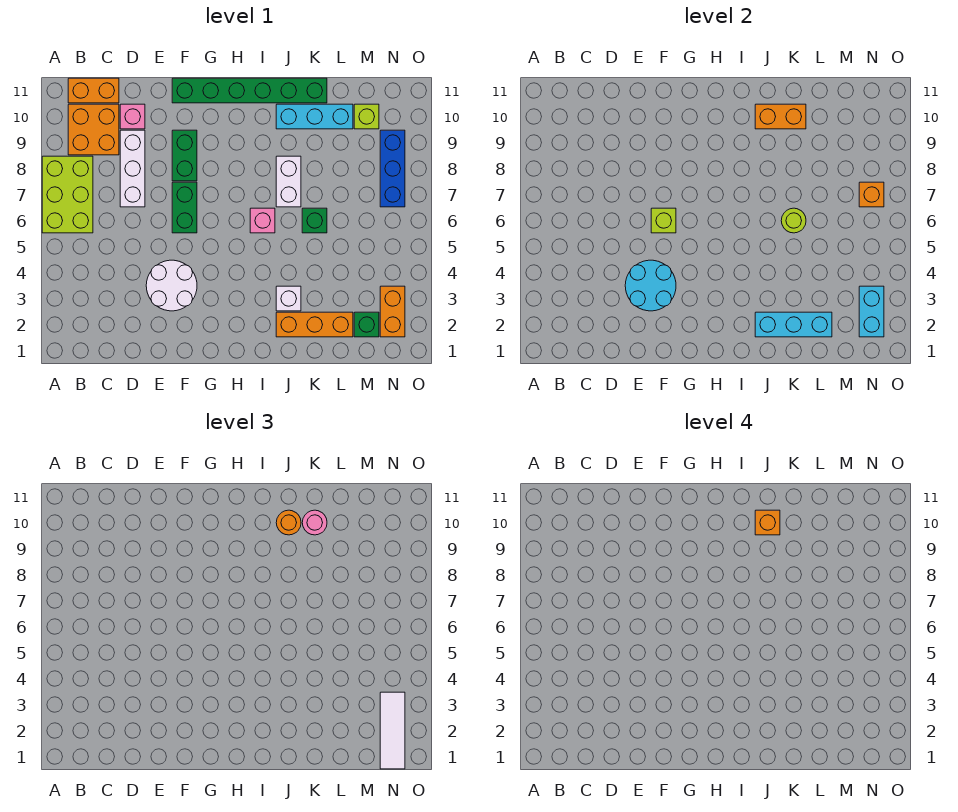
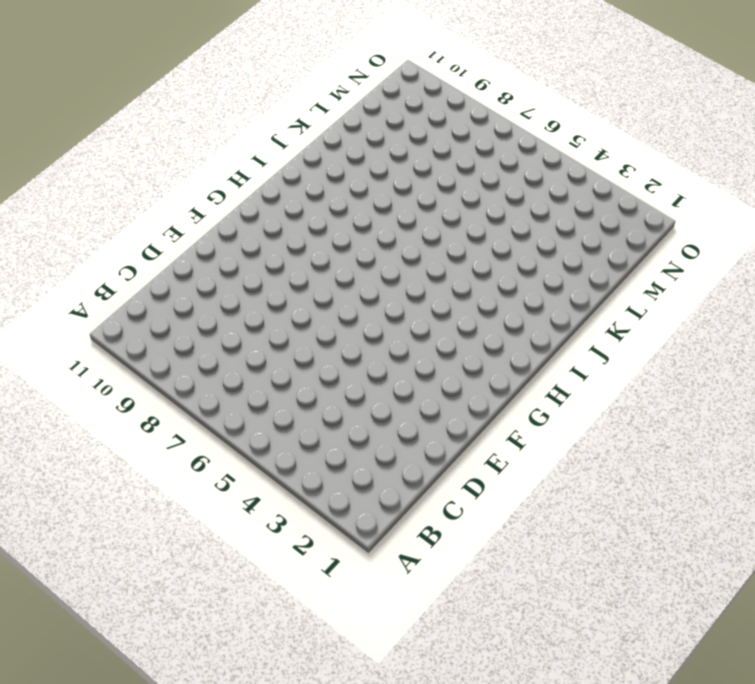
none -> lime 2x3 brick [42,156,93,233]
none -> orange 2x2 brick [68,104,119,155]
none -> orange 1x2 brick [68,78,119,103]
none -> white 1x3 brick [120,130,145,207]

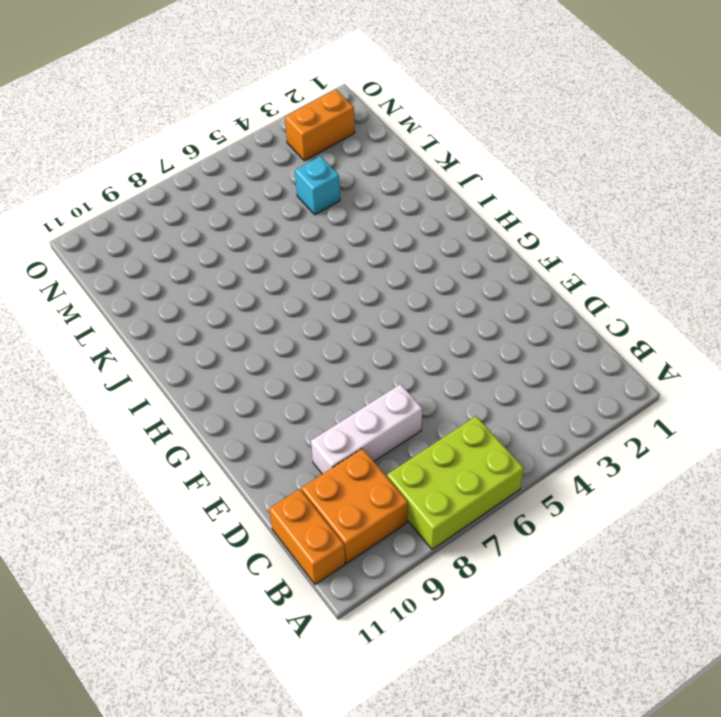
cyan 1x1 brick [295,156,340,215] -> none
none -> pink 1x1 brick [120,104,145,129]
none -> white 2x2 round brick [146,260,197,311]
none -> green 1x2 brick [172,182,197,233]
none -> green 1x2 brick [172,130,197,181]

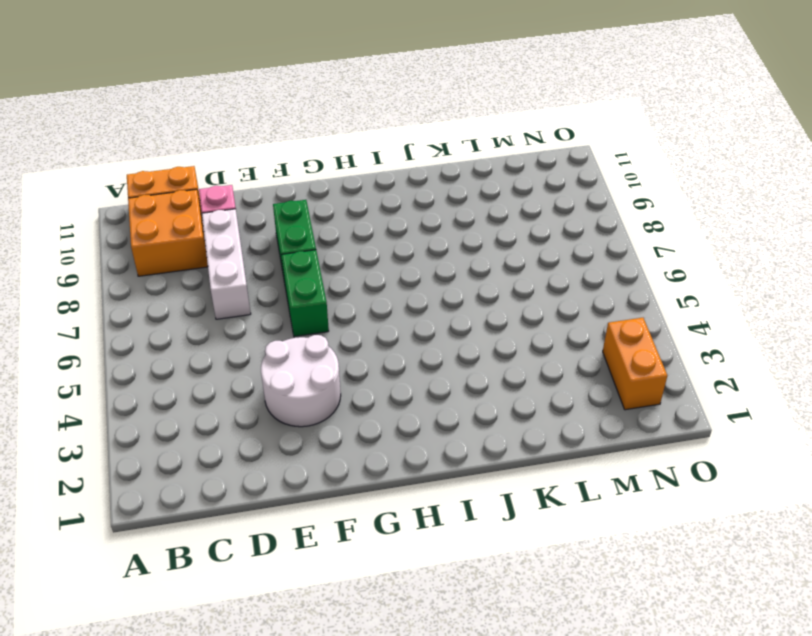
none -> lime 2x3 brick [42,156,93,233]
none -> green 1x6 brick [172,78,327,103]
none -> pink 1x1 brick [250,208,275,233]
none -> orange 1x3 brick [276,312,353,337]

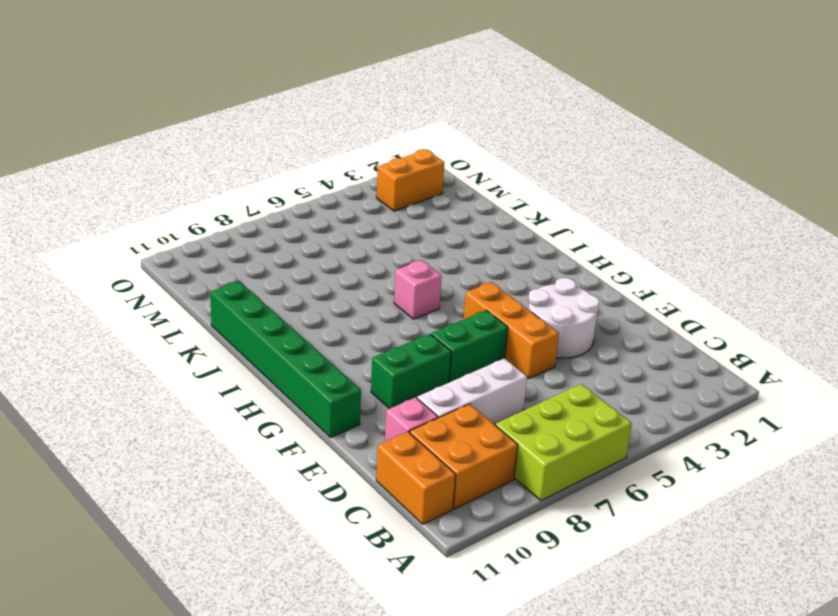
orange 1x3 brick [463,282,559,378] -> orange 1x3 brick moved to [276,312,353,337]
none -> white 1x1 brick [276,286,301,311]
none -> white 1x2 brick [276,156,301,207]
none -> cyan 1x3 brick [276,104,353,129]
none -> green 1x1 brick [302,208,327,233]

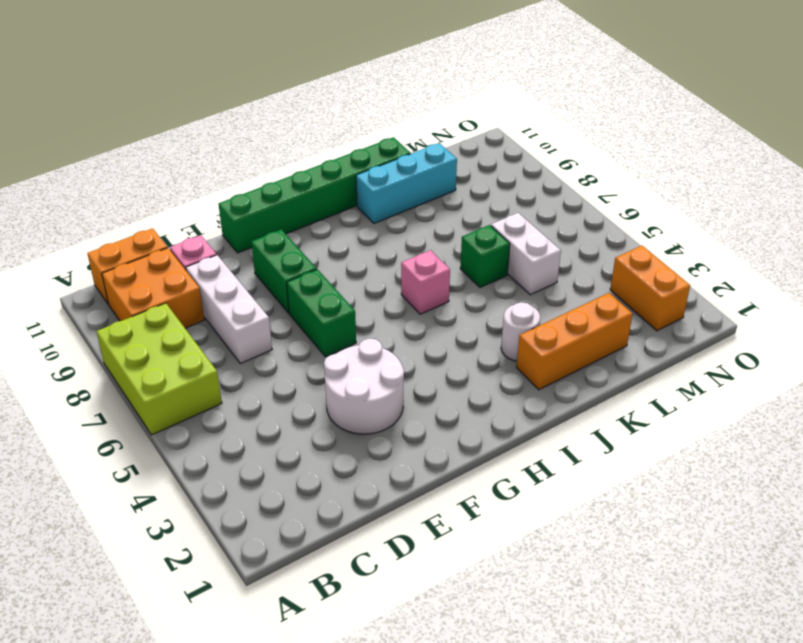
white 1x1 round brick [501,302,540,361] -> white 1x1 brick [276,286,301,311]
white 1x2 brick [491,213,561,295] -> white 1x2 brick moved to [276,156,301,207]
none -> green 1x1 brick [354,312,379,337]
none -> lime 1x1 brick [354,104,379,129]
none -> blue 1x3 brick [380,130,405,207]
none -> cyan 2x2 round brick [625,260,676,311]

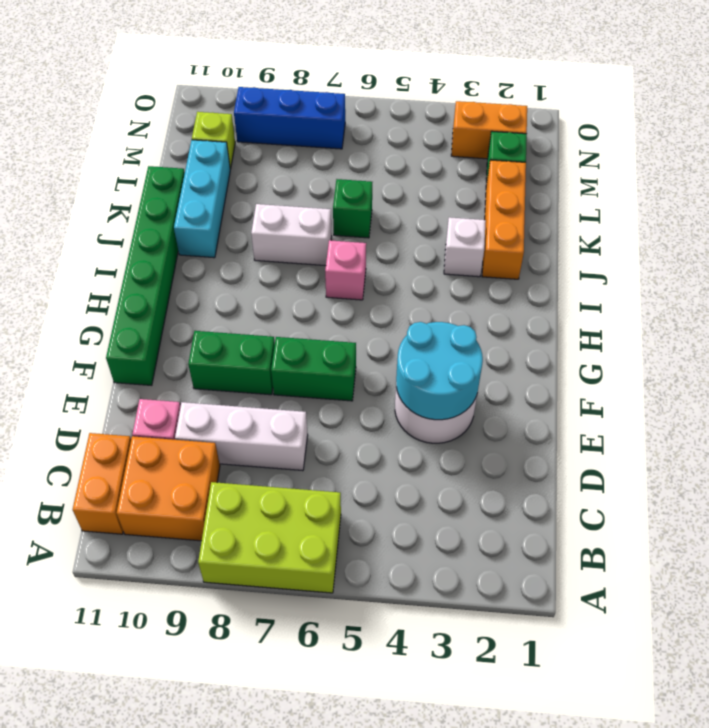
none -> lime 1x1 brick [651,208,676,233]
none -> cyan 1x3 brick [755,312,832,337]
none -> orange 1x2 brick [755,104,806,129]
none -> lime 1x1 round brick [781,208,806,233]

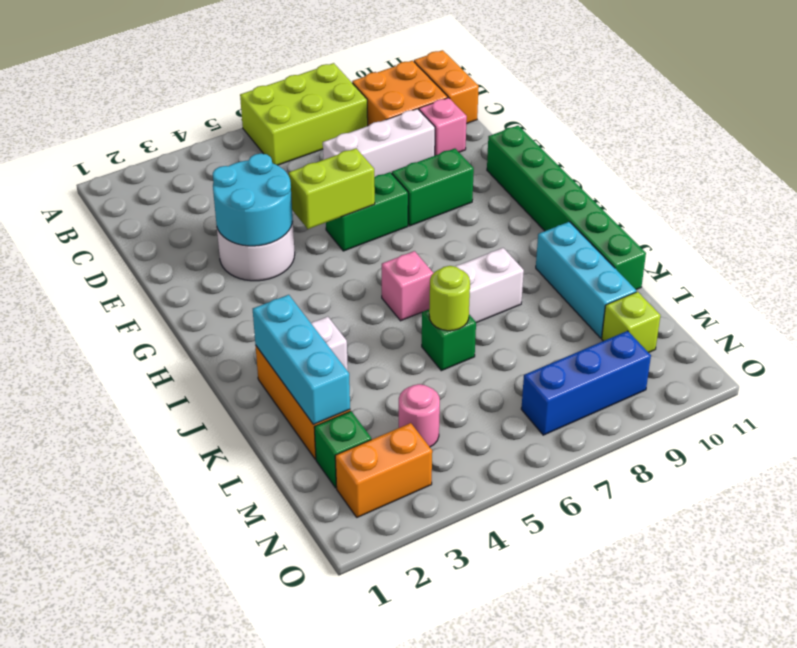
lime 1x2 brick [289,148,375,229] -> lime 1x1 brick [651,208,676,233]
pink 1x1 round brick [399,384,440,447] -> pink 1x1 round brick moved to [302,510,327,535]
none -> orange 1x2 brick [755,104,806,129]
none -> cyan 1x2 brick [859,286,884,337]
none -> orange 1x1 brick [859,182,884,207]
none -> orange 1x1 round brick [276,510,301,535]

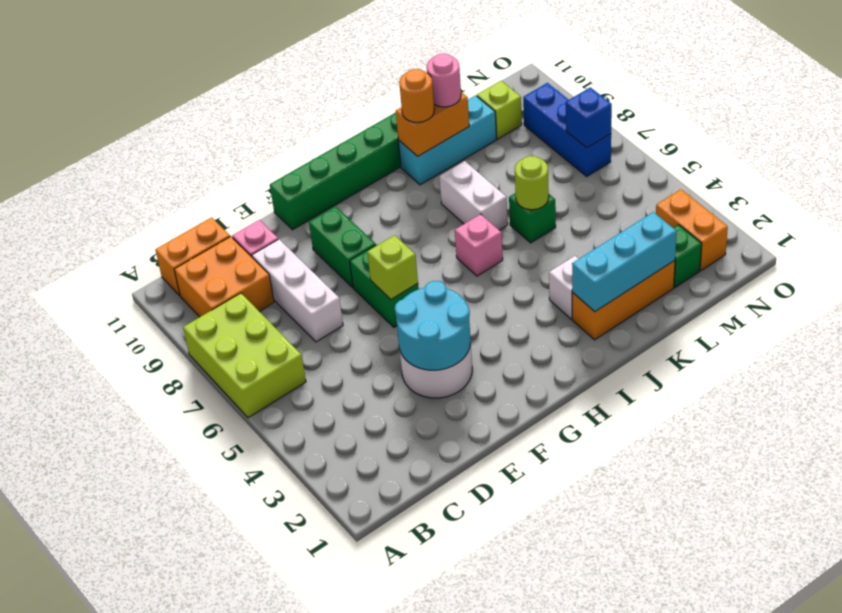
blue 1x1 brick [566,87,612,148] -> orange 1x1 brick [859,182,884,207]
none -> cyan 1x2 brick [859,286,884,337]
none -> white 1x3 tile [380,692,405,769]
none -> orange 1x1 brick [755,510,780,535]

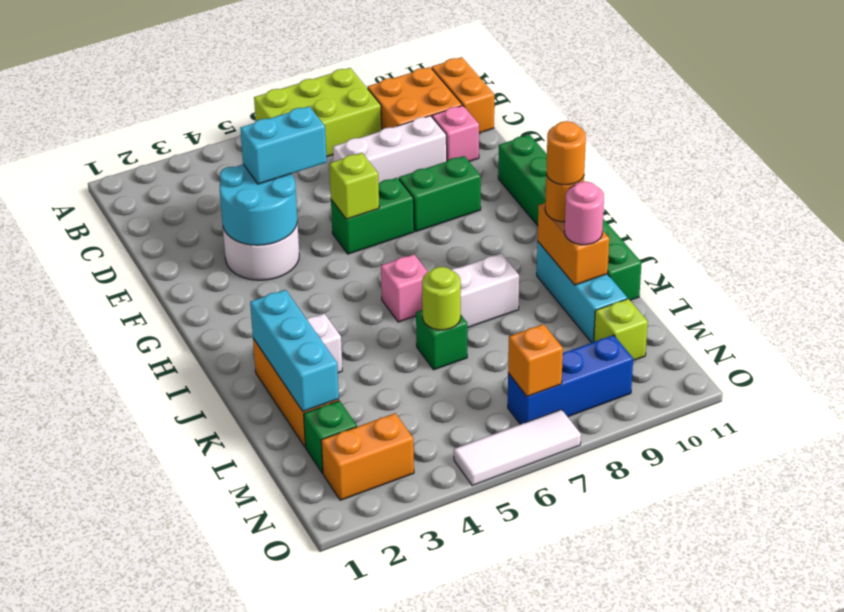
cyan 1x2 brick [240,106,327,184] -> cyan 1x2 brick moved to [859,286,884,337]
orange 1x1 round brick [546,121,586,185] -> orange 1x1 brick [755,510,780,535]
white 1x3 tile [454,410,581,486] -> white 1x3 tile moved to [380,692,405,769]

